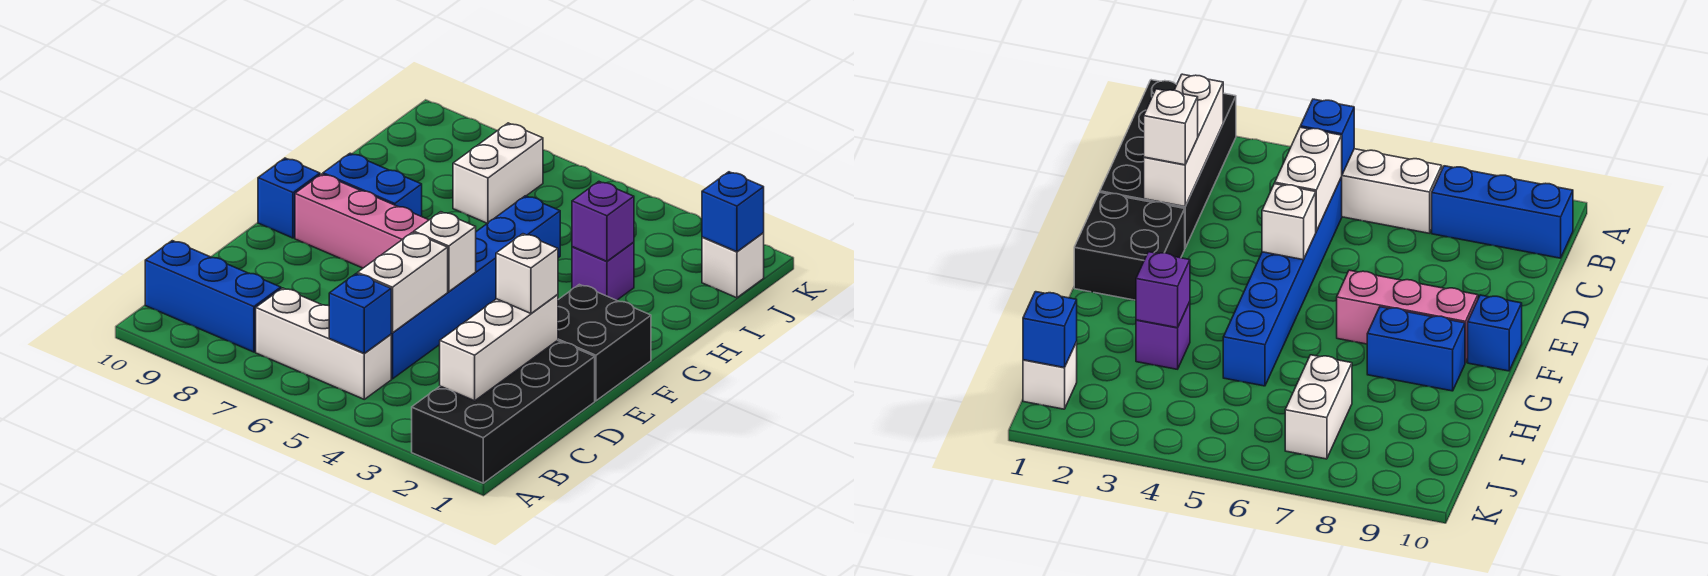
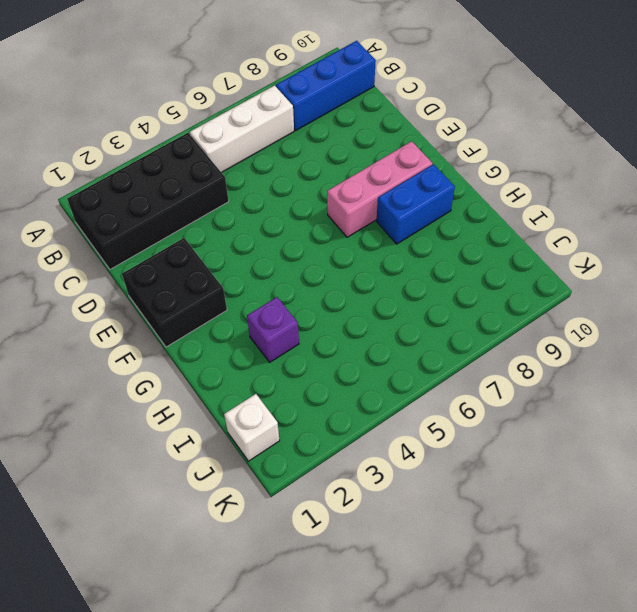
black 2x4 brick [67,133,229,269] -> black 2x4 brick turned to [412,340,595,483]
none -> blue 1x6 brick [391,196,560,379]
none -> blue 1x1 brick [258,158,320,238]
none -> white 1x2 brick [453,123,543,223]

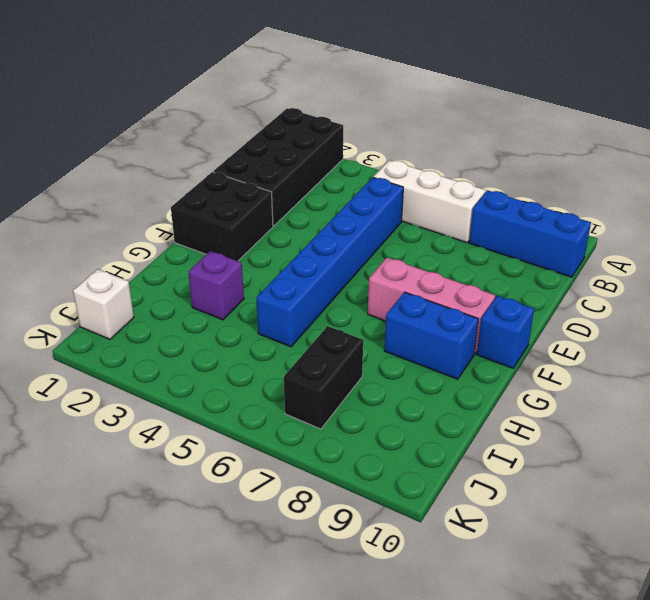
black 1x2 brick [284,326,363,429] -> white 1x2 brick [453,123,543,223]
none -> white 1x3 brick [440,294,558,401]
none -> blue 1x1 brick [329,274,391,354]
none -> white 1x2 brick [358,232,448,333]

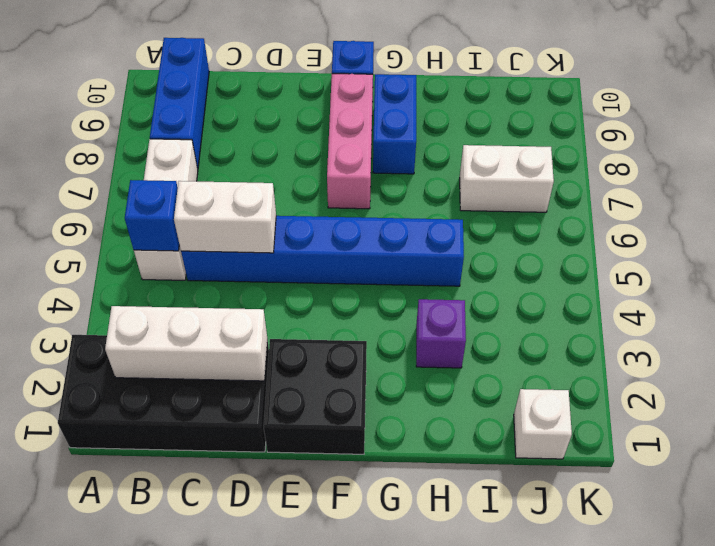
none -> white 1x1 brick [414,212,476,292]
none -> purple 1x1 brick [572,182,634,261]
none -> blue 1x1 brick [702,172,764,252]

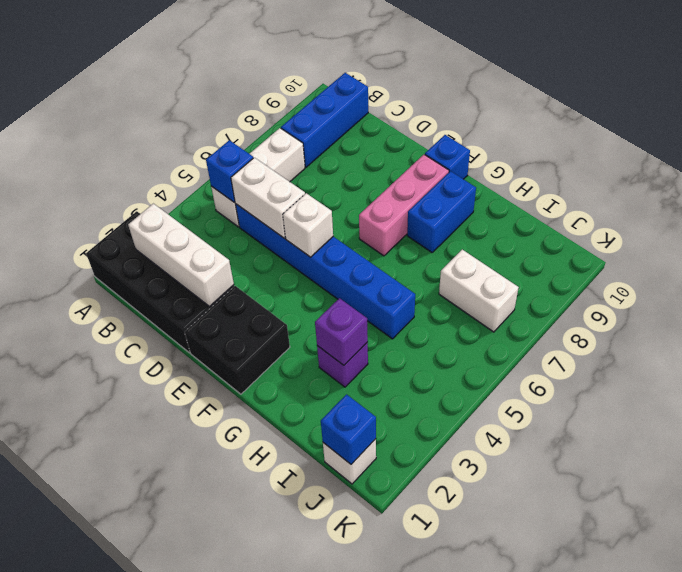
none -> white 1x1 brick [496,234,558,313]

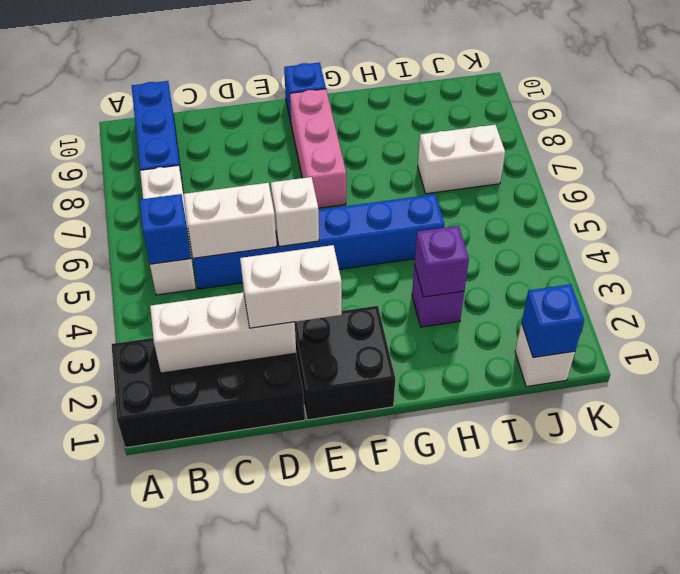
white 1x2 brick [240,245,342,328] -> white 1x1 brick [496,234,558,313]
none -> blue 1x2 brick [323,153,422,216]

